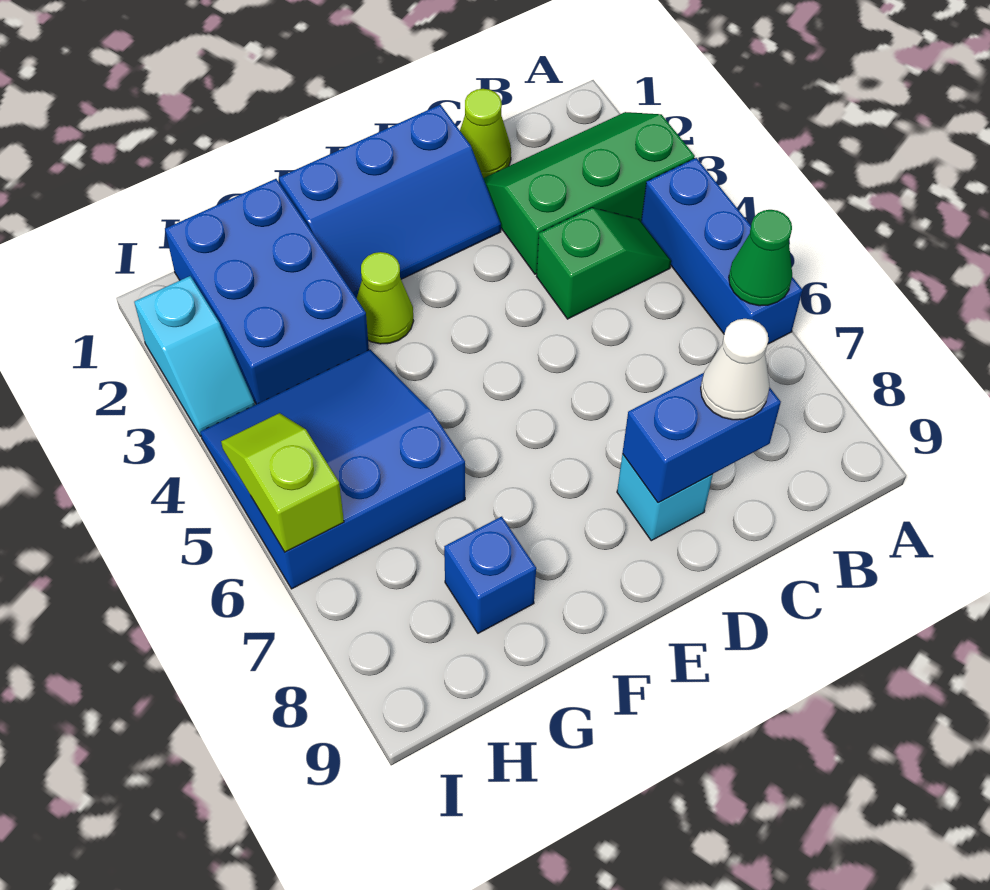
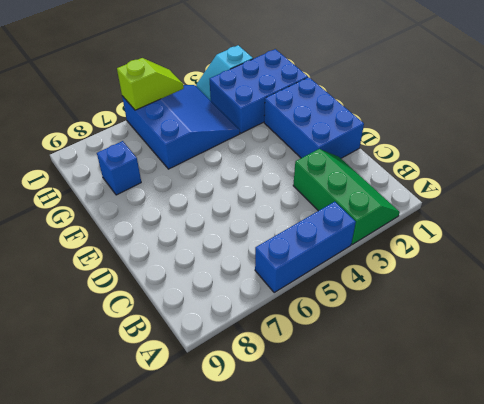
blue 2x3 brick [264,77,364,158] -> blue 2x3 slope [279,105,501,298]
none -> green 1x2 slope [537,208,671,319]
none -> lime 1x1 cone [460,89,511,178]
none -> cyan 1x1 brick [617,454,713,541]

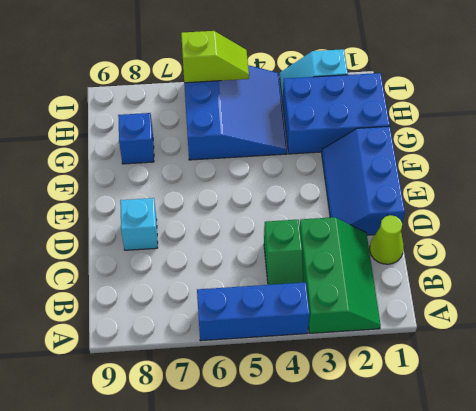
none -> lime 1x1 cone [357,252,413,344]
none -> green 1x1 cone [729,210,792,306]
none -> blue 1x2 brick [623,373,781,503]

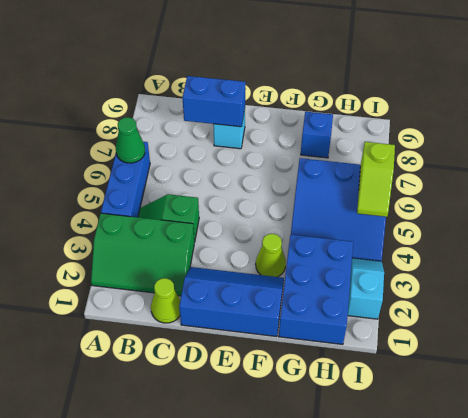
none -> white 1x1 cone [701,319,770,420]

